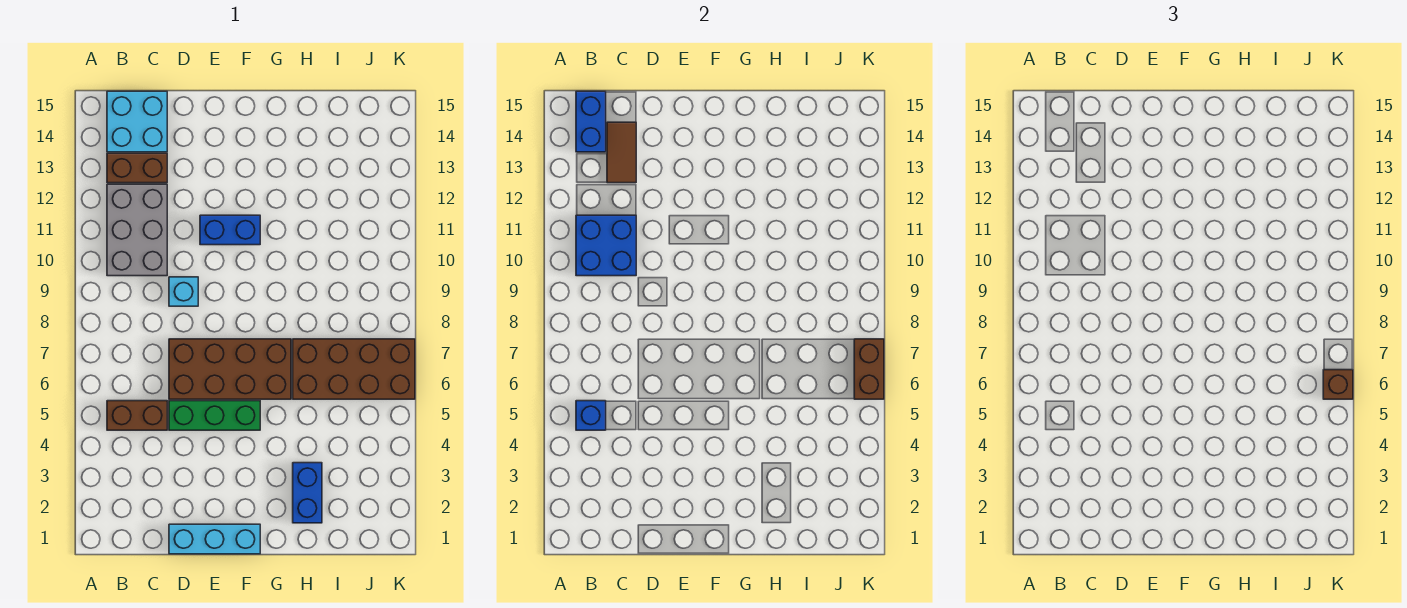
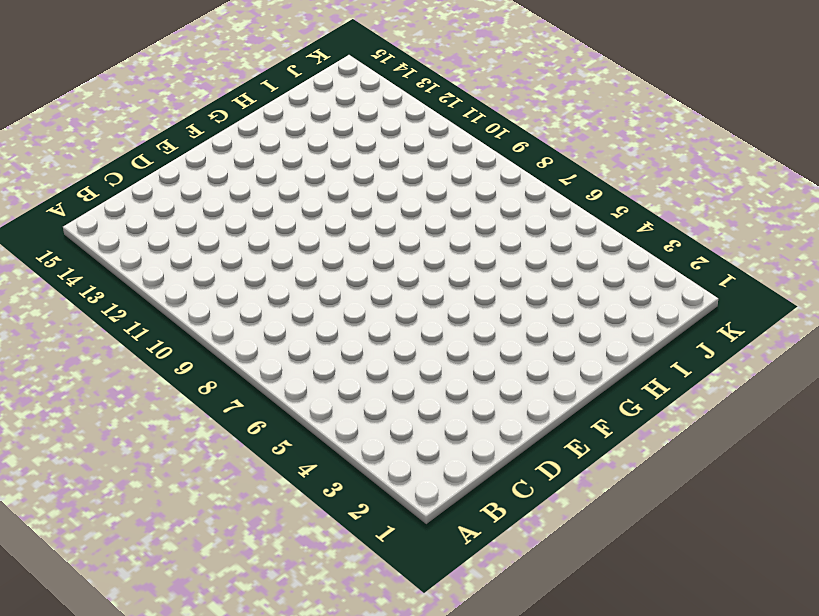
none -> brown 1x2 brick [107,401,167,430]
none -> grey 2x3 brick [107,184,167,276]
none -> brown 1x2 brick [107,153,167,183]

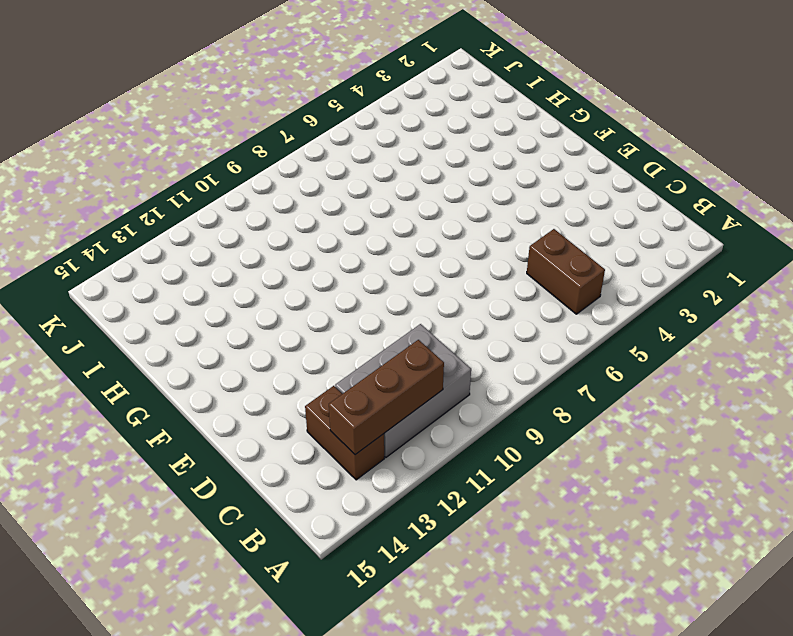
brown 1x3 brick [329,340,444,455] -> blue 2x2 brick [576,215,636,276]
none -> cyan 2x2 brick [107,91,167,152]
none -> cyan 1x3 brick [169,524,260,554]
none -> green 1x3 brick [169,401,260,430]

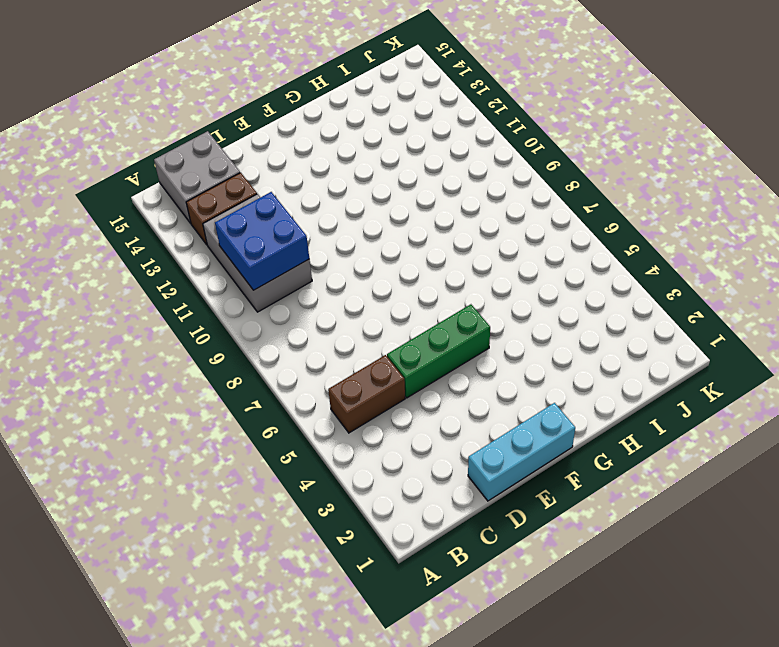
grey 2x2 brick [154,131,240,223] -> cyan 2x2 brick [107,91,167,152]
none -> brown 2x4 brick [169,339,291,399]
none -> cyan 1x1 brick [169,277,198,306]
none -> blue 1x2 brick [200,215,260,245]

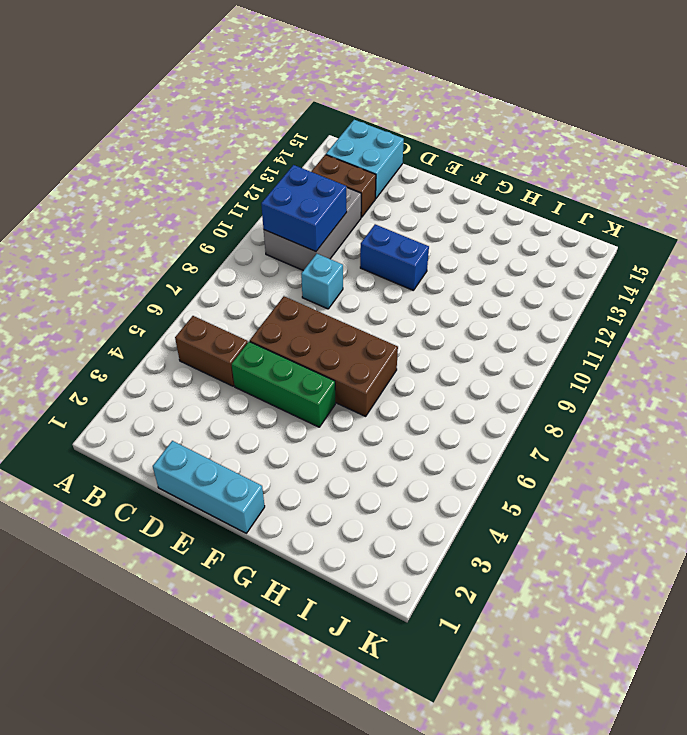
none -> blue 1x2 brick [293,463,322,523]
none -> brown 2x4 brick [293,339,415,399]
none -> blue 1x1 brick [576,401,606,430]

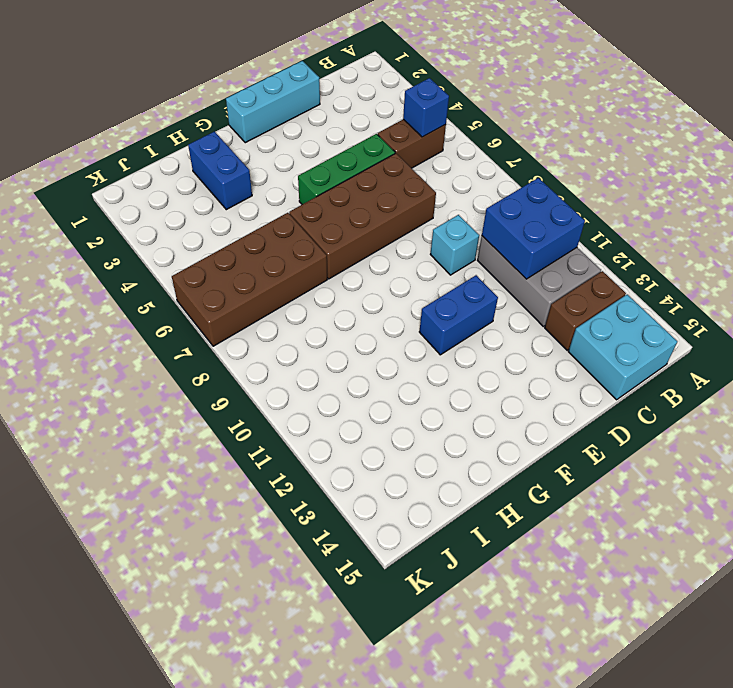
none -> blue 1x2 brick [576,91,606,152]
none -> brown 1x2 tile [607,122,636,183]
none -> brown 1x2 brick [854,339,884,399]

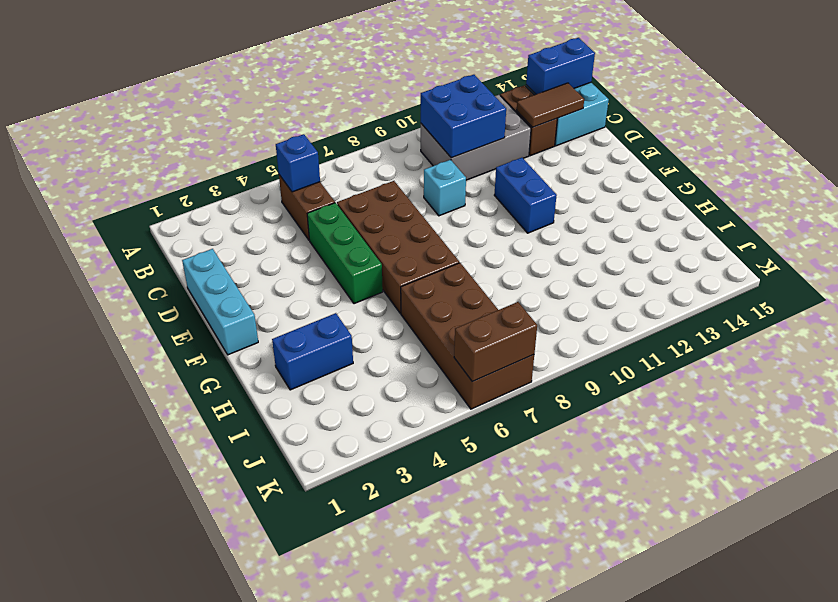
none -> brown 1x1 brick [1323,370,1353,399]

